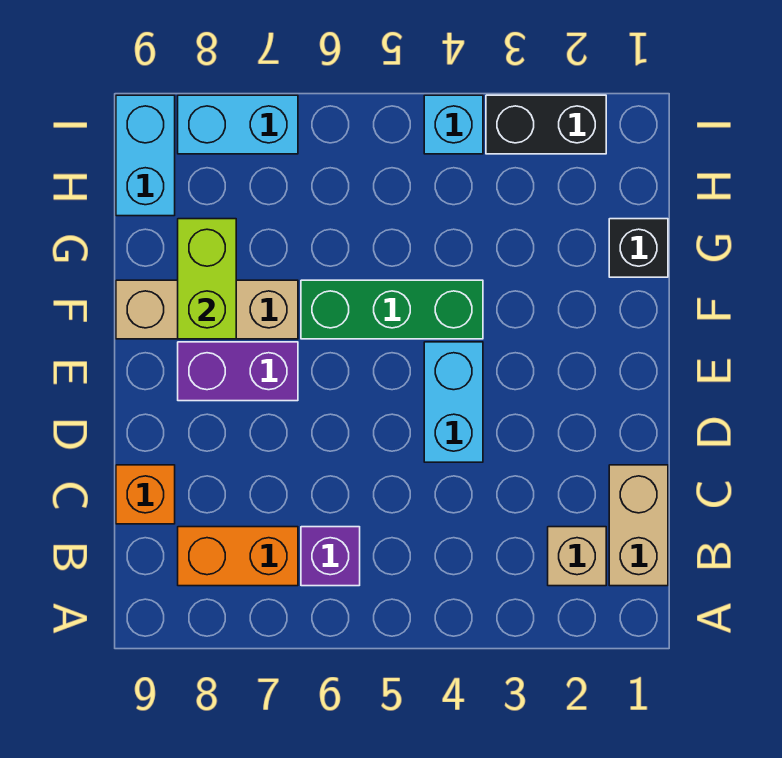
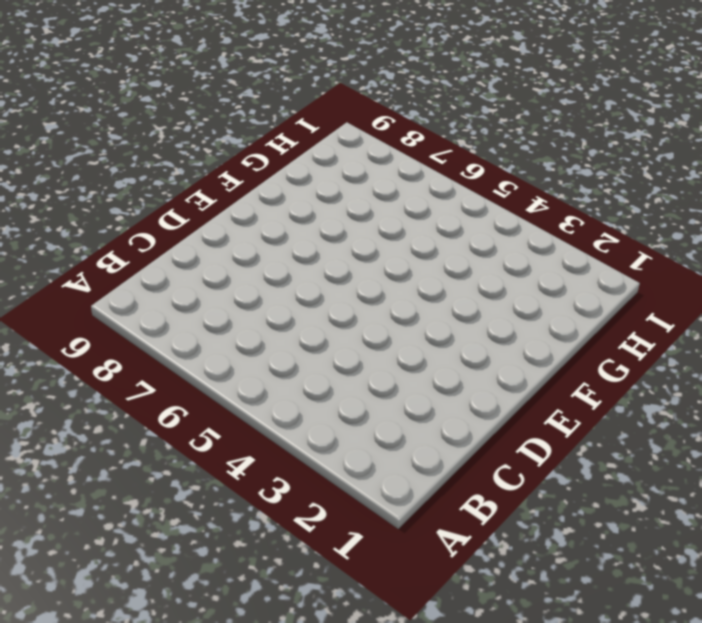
none -> tan 1x2 brick [609,465,668,586]
none -> tan 1x1 brick [548,527,606,586]
none -> purple 1x1 brick [301,527,360,586]

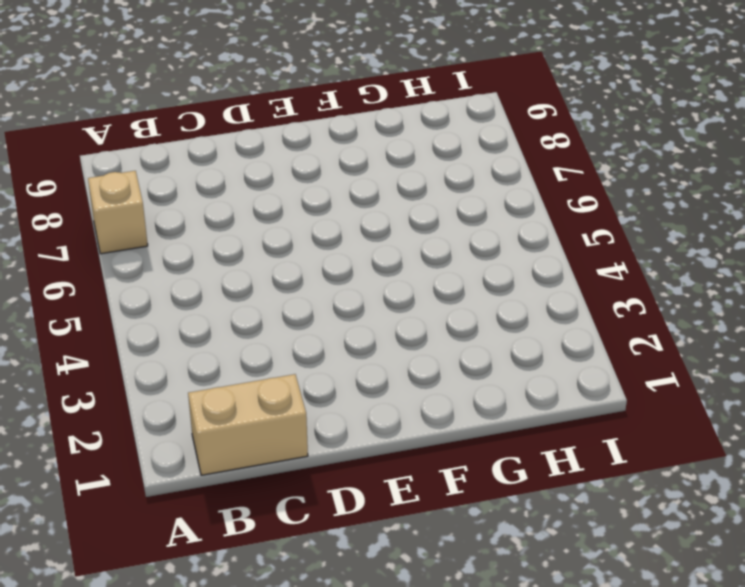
tan 1x1 brick [88,171,148,254] -> tan 1x1 brick moved to [548,527,606,586]
none -> purple 1x1 brick [301,527,360,586]
none -> orange 1x2 brick [178,527,298,586]
none -> orange 1x1 brick [116,465,175,524]

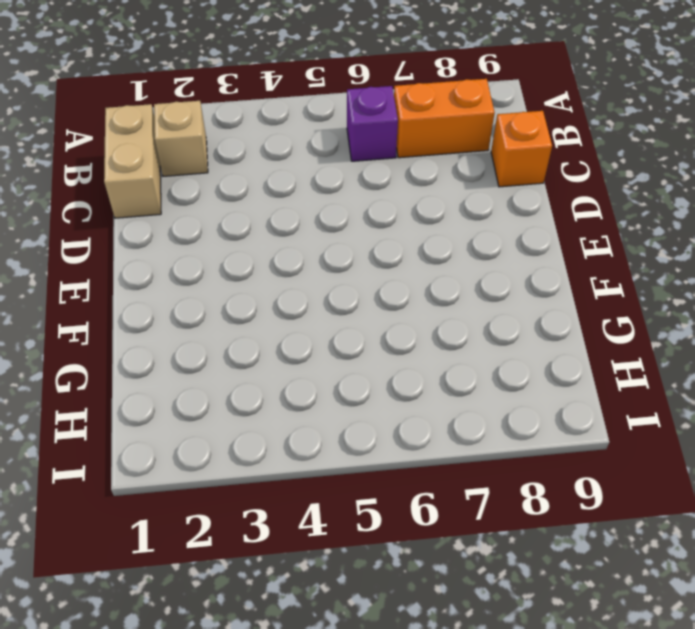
none -> cyan 1x2 brick [424,342,483,462]
none -> purple 1x2 brick [178,342,298,401]
none -> green 1x3 brick [301,280,483,339]

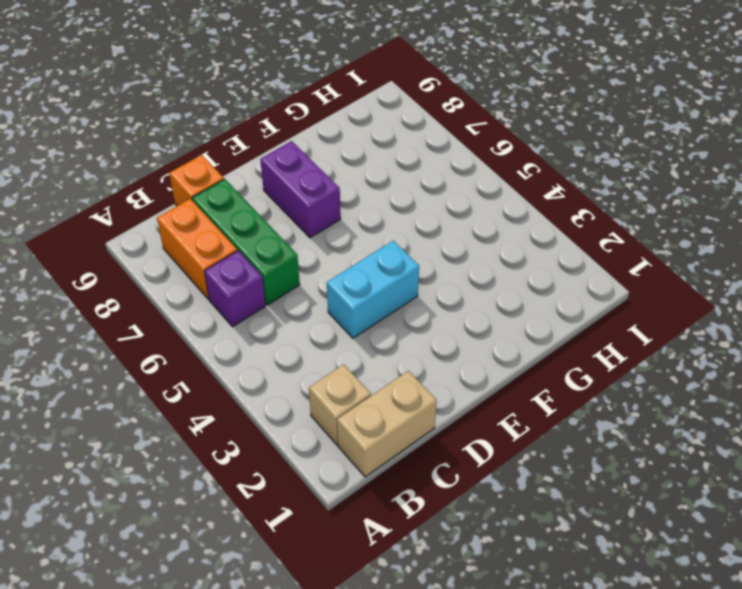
green 1x3 brick [192,179,300,305] -> green 1x3 brick moved to [301,280,483,339]
none -> tan 1x3 brick [116,280,298,339]
none -> black 1x1 brick [609,219,668,277]
none -> cyan 1x2 brick [116,95,175,216]

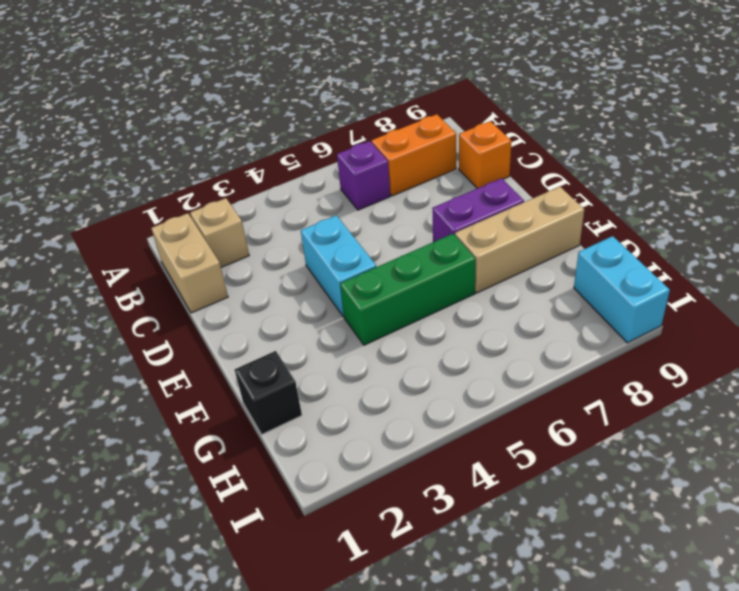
none -> black 1x2 brick [486,95,606,154]
none -> cyan 1x1 brick [424,95,483,154]
none -> cyan 1x2 brick [178,95,298,154]

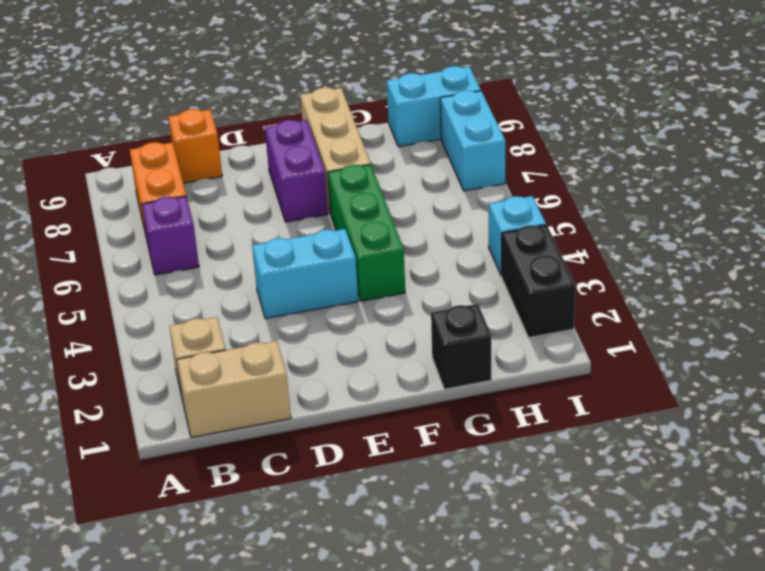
none -> lime 1x2 brick [178,219,236,339]

